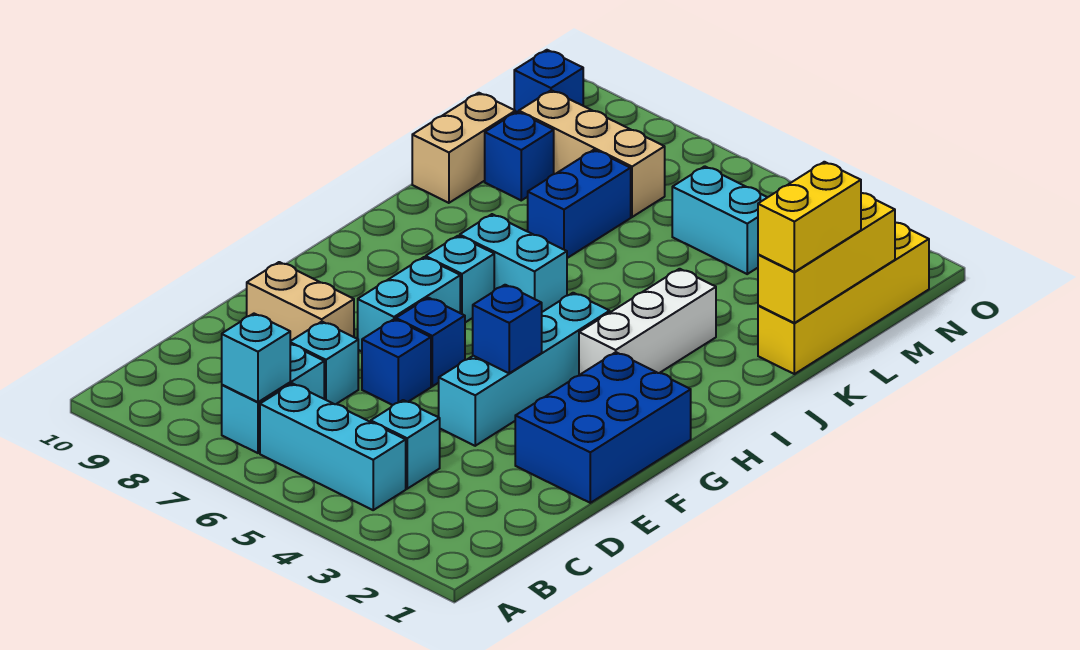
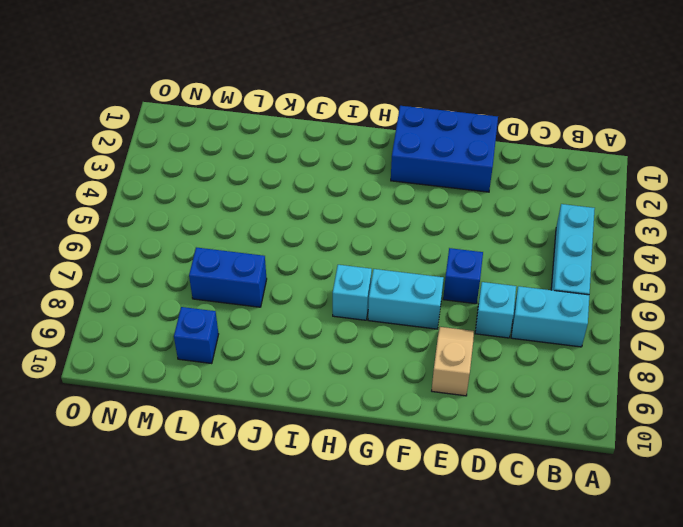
tan 1x2 slope [432,327,474,396] -> tan 1x2 brick [247,262,354,341]
none -> cyan 1x1 brick [371,400,440,489]
none -> cyan 1x4 brick [439,293,610,446]
none -> blue 1x1 brick [396,298,465,386]

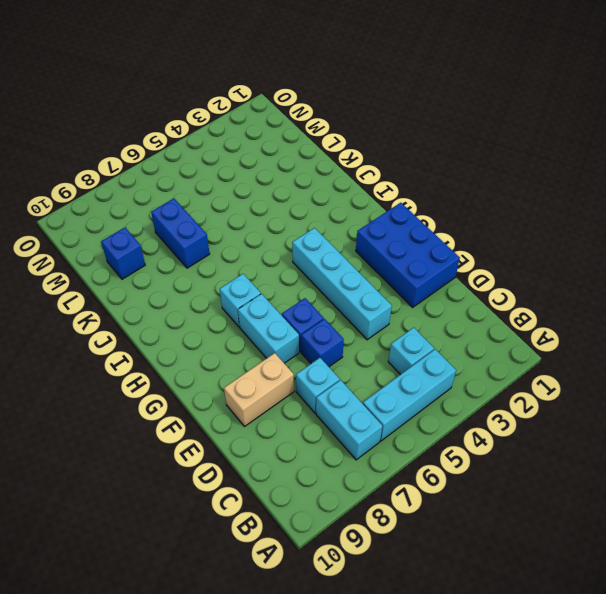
none -> white 1x3 brick [579,269,716,375]
none -> cyan 1x2 brick [460,214,567,312]
none -> yellow 1x4 brick [758,223,929,374]

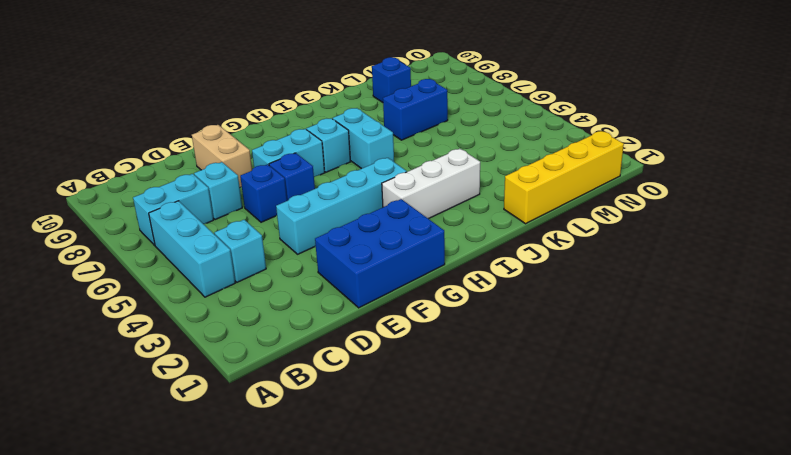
none -> tan 1x2 brick [412,93,515,203]
none -> cyan 1x2 brick [672,166,767,274]
none -> tan 1x3 brick [519,90,665,217]

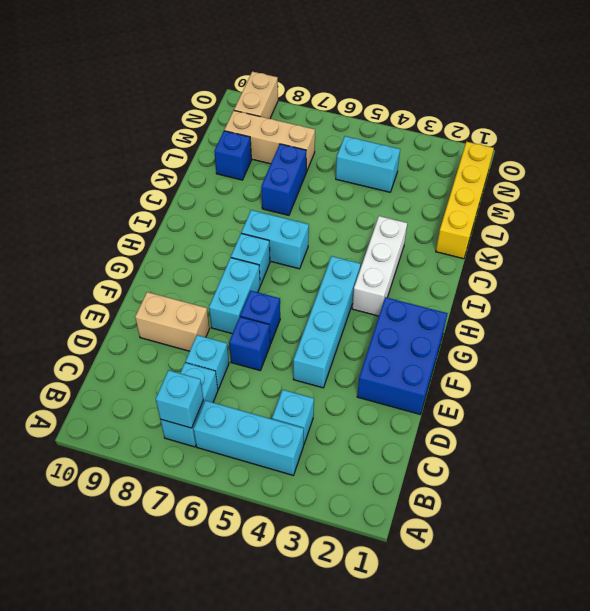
tan 1x2 brick [234,72,278,119] -> tan 1x2 brick moved to [412,93,515,203]
none -> blue 1x1 brick [514,50,583,113]
none -> blue 1x1 brick [473,285,542,373]
none -> yellow 1x3 brick [758,193,895,323]

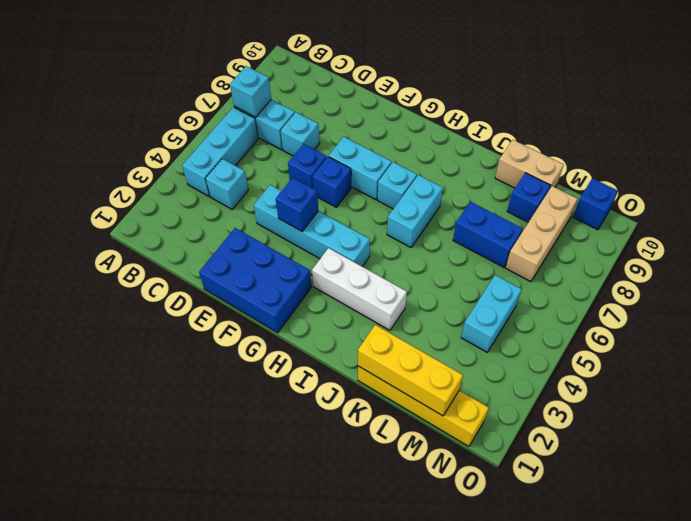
none -> tan 1x2 brick [247,262,354,341]
none -> yellow 1x2 brick [758,162,861,272]

